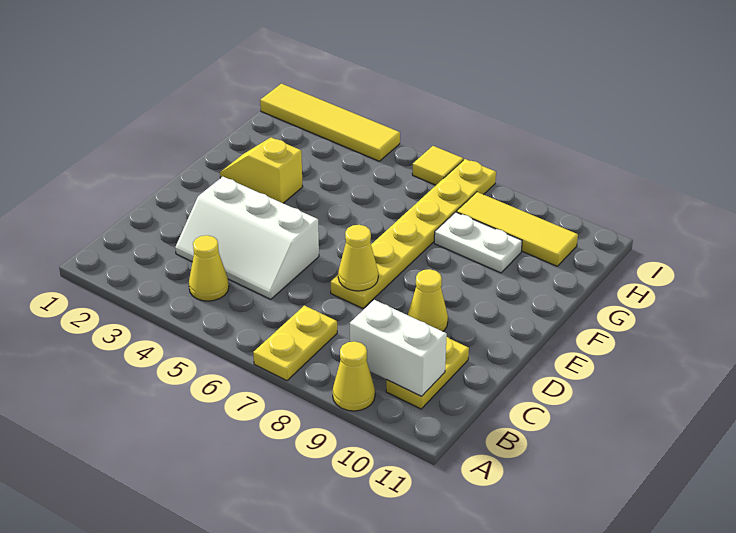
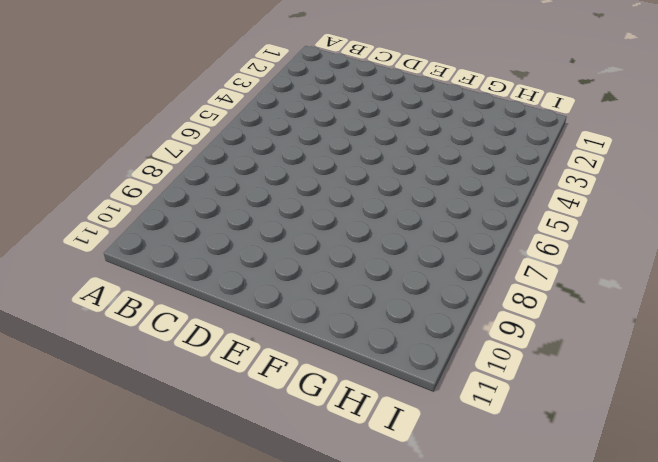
none -> yellow 1x2 plate [253,306,337,381]
none -> yellow 1x1 cone [333,341,375,411]
none -> yellow 1x1 cone [189,235,229,301]

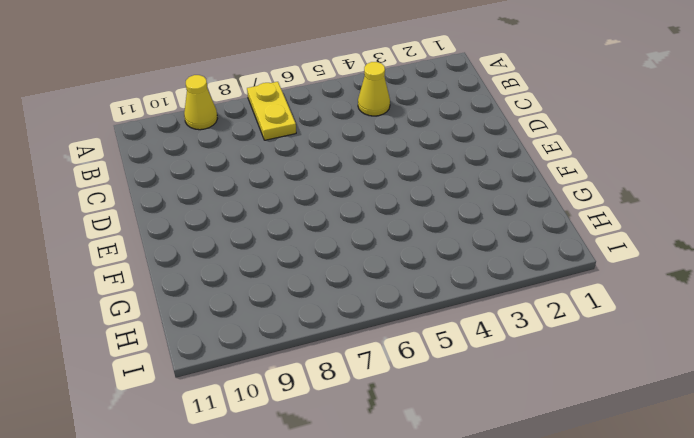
none -> yellow 1x2 plate [386,337,469,409]
none -> white 2x3 slope [175,177,319,299]
none -> yellow 1x6 plate [331,159,496,309]

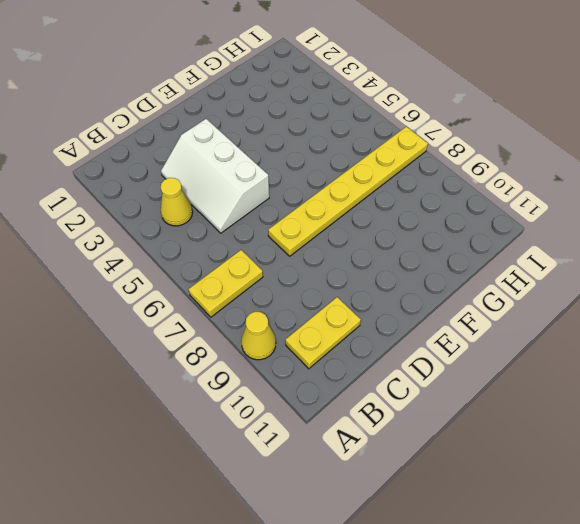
none -> yellow 1x1 cone [408,269,448,331]
none -> yellow 1x2 slope [220,137,303,203]
none -> white 1x2 plate [434,212,522,273]

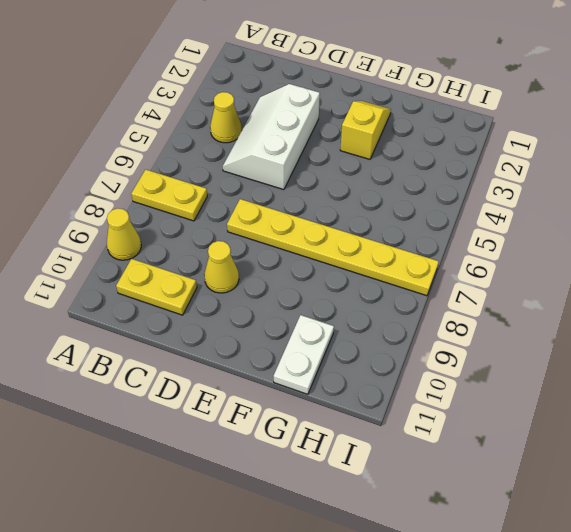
white 1x2 plate [274,315,334,394] -> white 1x2 plate moved to [434,212,522,273]
none -> yellow 1x3 tile [457,192,578,266]
none -> yellow 1x4 tile [260,84,400,161]
none -> yellow 1x1 tile [412,146,463,185]

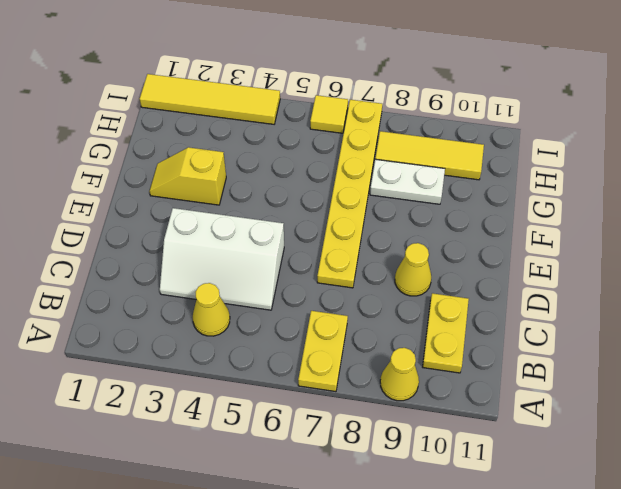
none -> white 1x2 brick [350,300,447,396]
none -> yellow 1x1 cone [338,225,378,291]

